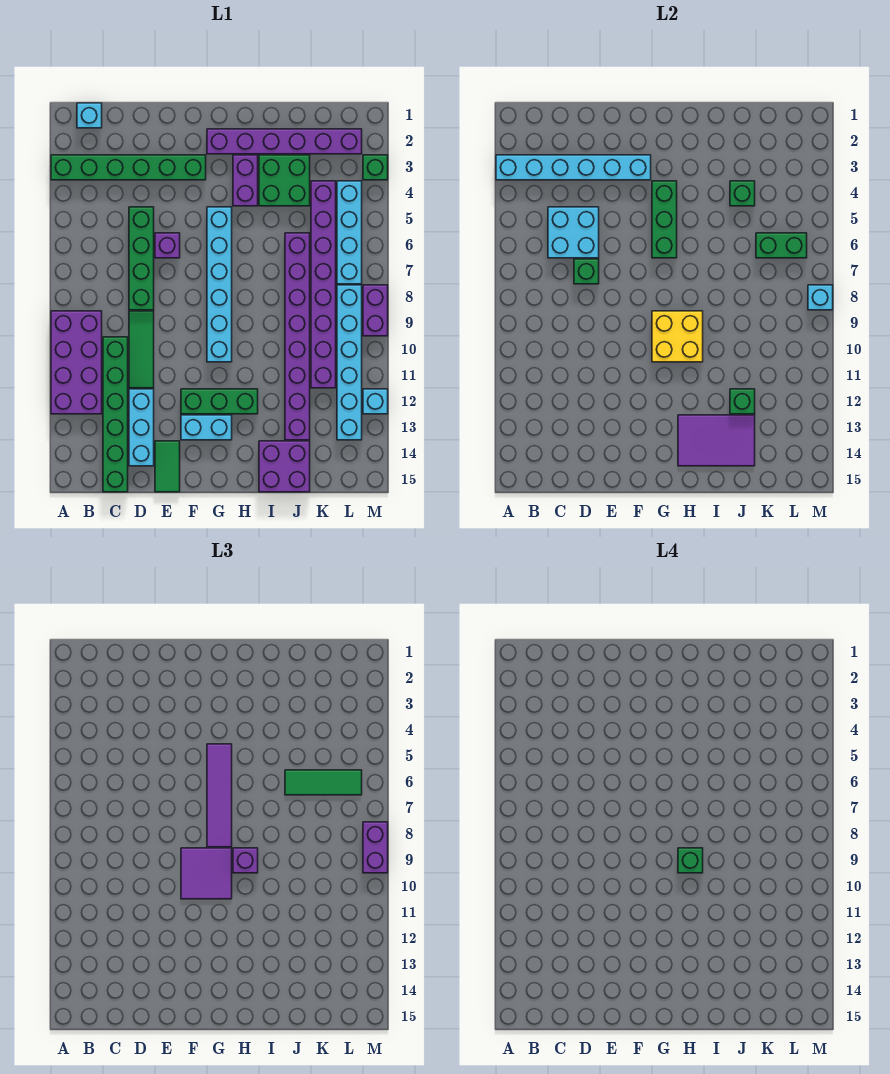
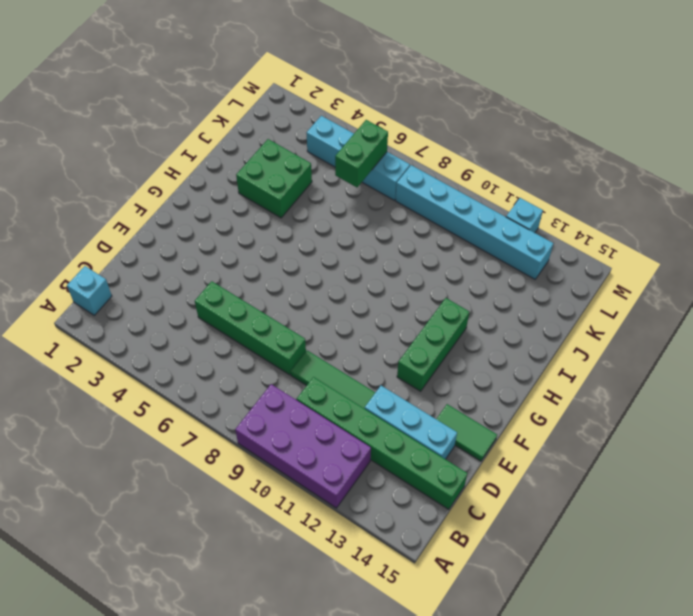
none -> green 1x6 brick [51,155,206,180]
none -> purple 1x1 brick [155,233,180,258]
none -> cyan 1x2 brick [181,415,232,440]
none -> purple 1x6 brick [207,129,362,154]

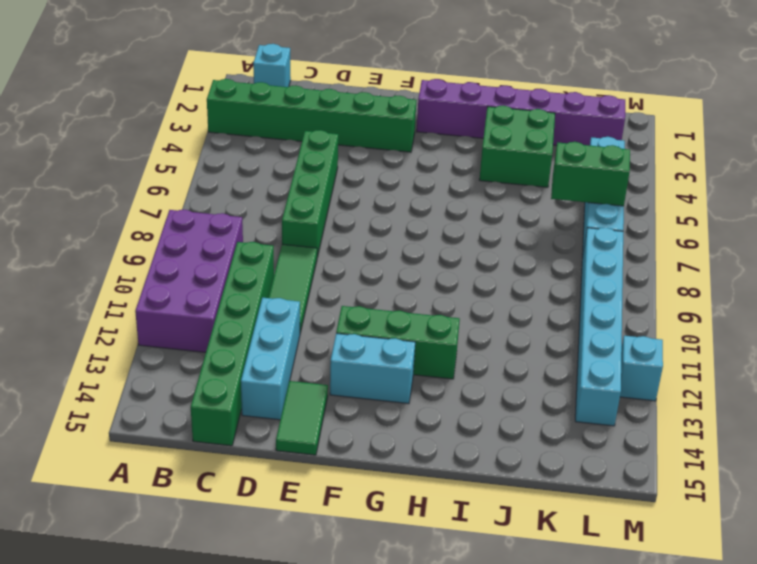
none -> purple 1x1 brick [155,233,180,258]
none -> cyan 1x6 brick [207,207,232,362]
none -> purple 1x2 brick [233,155,258,206]
none -> purple 2x2 brick [259,441,310,492]

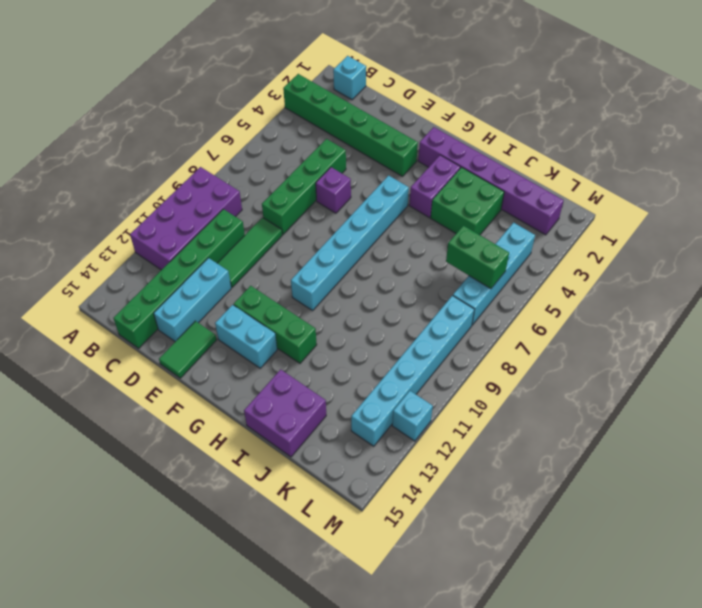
none -> purple 1x8 brick [285,233,310,440]
none -> purple 1x8 brick [311,181,336,388]
none -> green 1x1 brick [363,155,388,180]
none -> purple 1x2 brick [363,285,388,336]

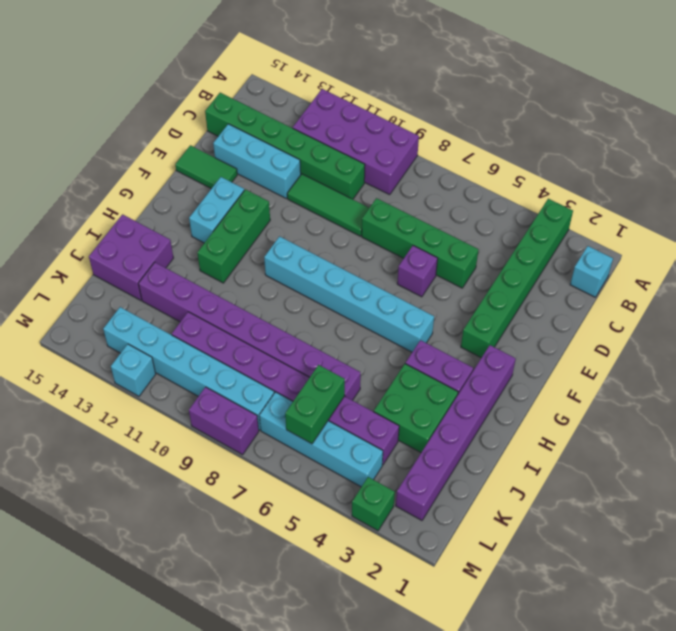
none -> cyan 1x6 brick [496,155,651,180]
none -> cyan 2x2 brick [548,207,599,258]
none -> green 1x1 brick [574,259,599,284]
none -> green 1x3 brick [652,181,677,258]

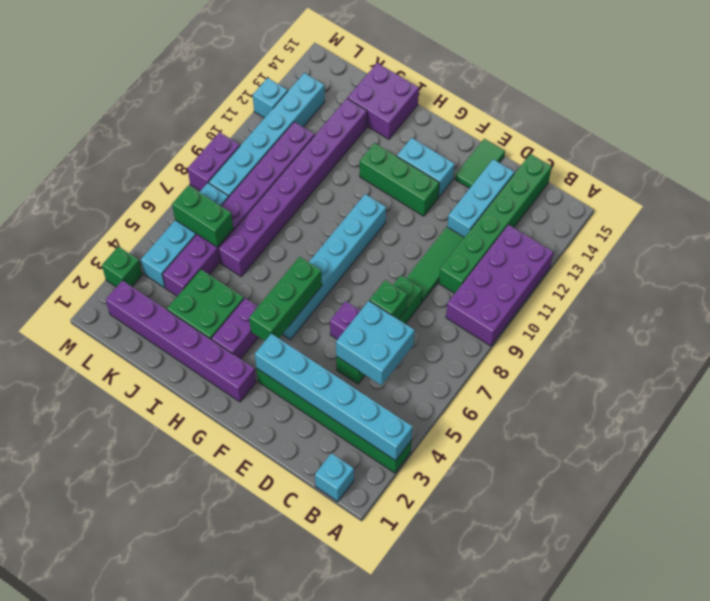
none -> yellow 2x2 brick [652,311,703,362]
none -> purple 2x3 tile [678,415,755,466]
none -> green 1x1 brick [730,181,755,206]
none -> green 1x1 brick [730,389,755,414]

